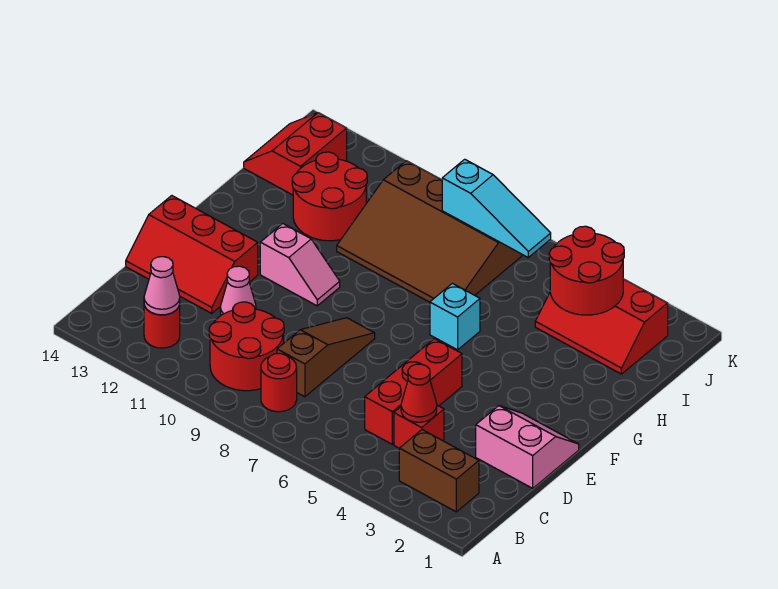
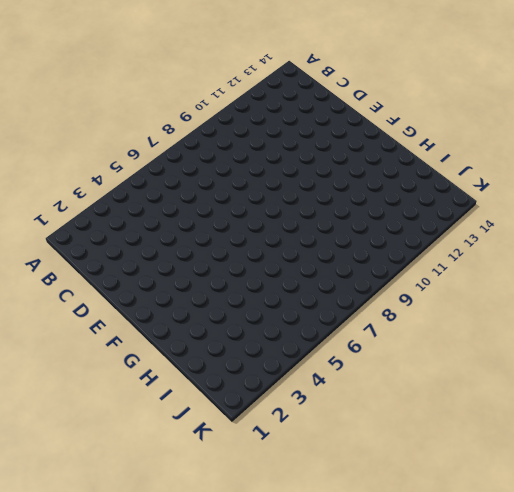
none -> brown 1x2 brick [399,430,479,512]
none -> red 1x1 round brick [261,353,297,412]
none -> red 2x2 round brick [209,302,284,391]

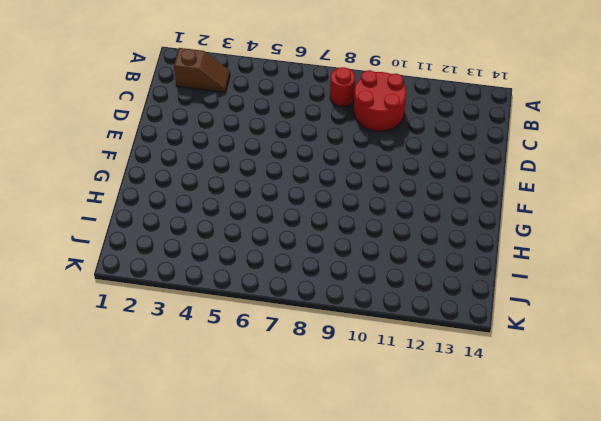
brown 1x2 slope [174,48,230,92] -> brown 1x2 brick [399,430,479,512]
none -> red 1x1 round brick [144,305,180,348]
none -> red 1x1 brick [394,405,444,448]
none -> red 1x3 brick [365,339,462,444]

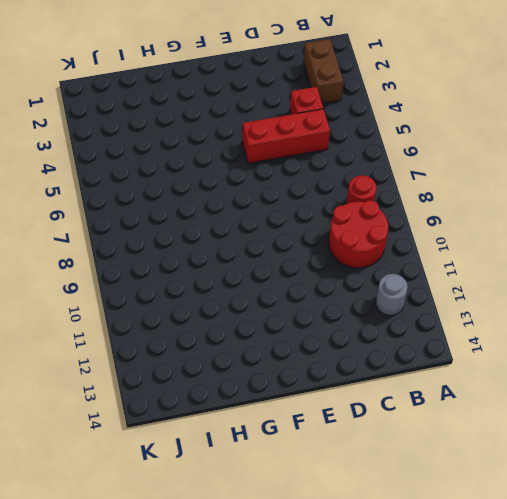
grey 1x1 round brick [376,274,408,315] -> red 1x1 round brick [144,305,180,348]
none -> brown 1x3 slope [277,318,375,397]
none -> pink 2x2 slope [476,406,579,488]
none -> pink 1x1 cone [220,266,256,315]

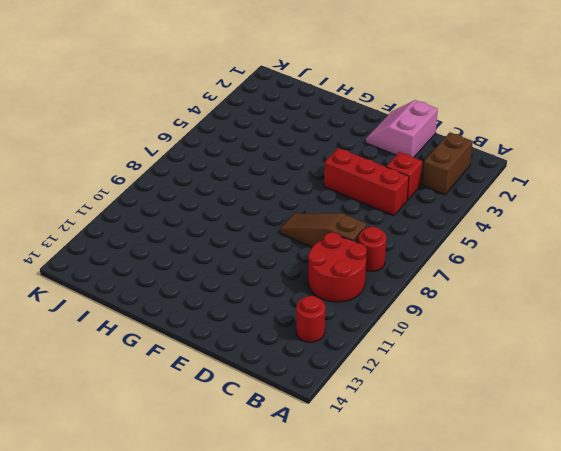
none -> pink 1x1 cone [220,266,256,315]
none -> red 2x3 slope [126,196,258,313]
none -> pink 1x2 slope [260,224,340,306]

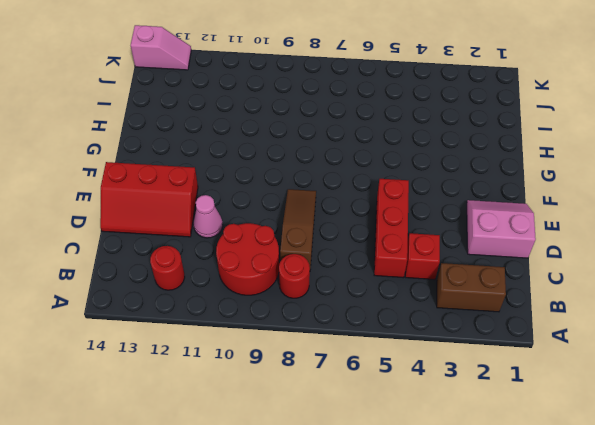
pink 1x2 slope [131,25,191,70] -> pink 1x2 slope moved to [260,224,340,306]
none -> cyan 1x1 brick [430,283,480,350]
none -> brown 3x4 slope [337,161,522,302]
none -> red 2x2 round brick [292,152,367,241]

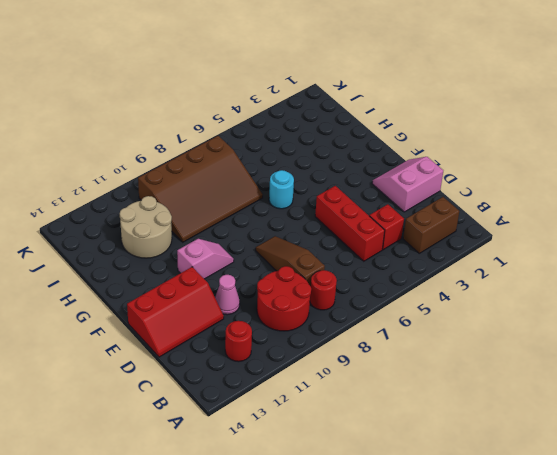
cyan 1x1 round brick [269,170,294,209] -> cyan 1x1 brick [430,283,480,350]
tan 2x2 round brick [120,196,172,258] -> red 2x2 round brick [292,152,367,241]
none -> red 2x3 slope [535,279,668,374]
none -> red 2x2 slope [244,113,347,195]
none -> pink 1x1 cone [144,257,180,315]

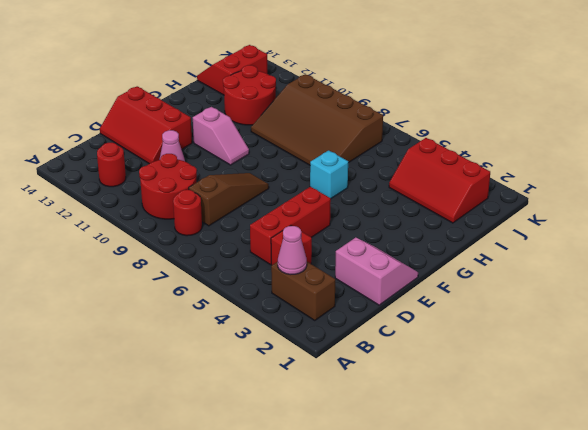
pink 1x1 cone [278,226,307,275] -> pink 1x1 cone moved to [144,257,180,315]
none -> red 1x1 cone [401,364,437,422]
none -> red 2x2 round brick [549,226,624,315]
none -> cyan 1x3 slope [442,159,551,257]

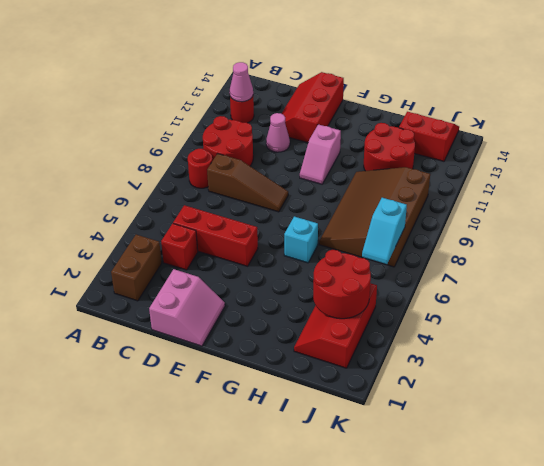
cyan 1x2 slope [362,198,407,264] -> cyan 1x3 slope [442,159,551,257]
none -> red 1x1 cone [401,364,437,422]

